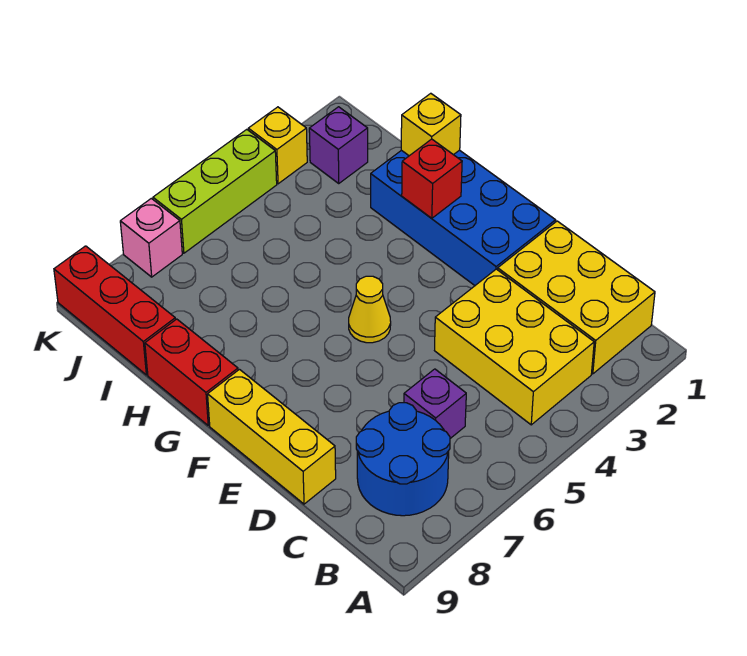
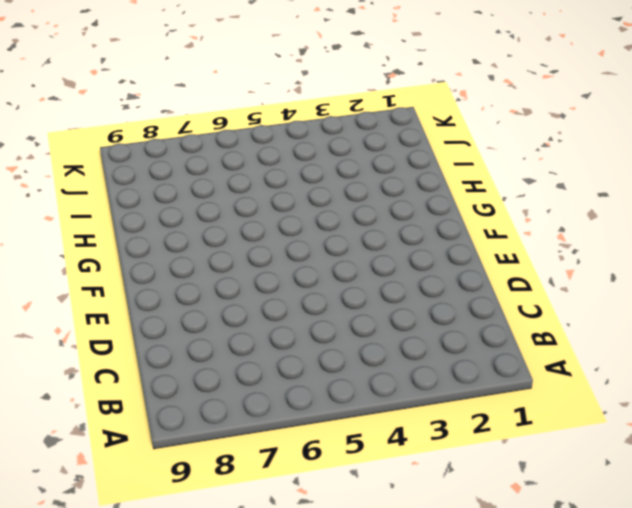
none -> yellow 2x3 brick [498,221,655,374]
none -> yellow 2x3 brick [435,269,594,425]
none -> blue 2x2 round brick [356,403,450,516]

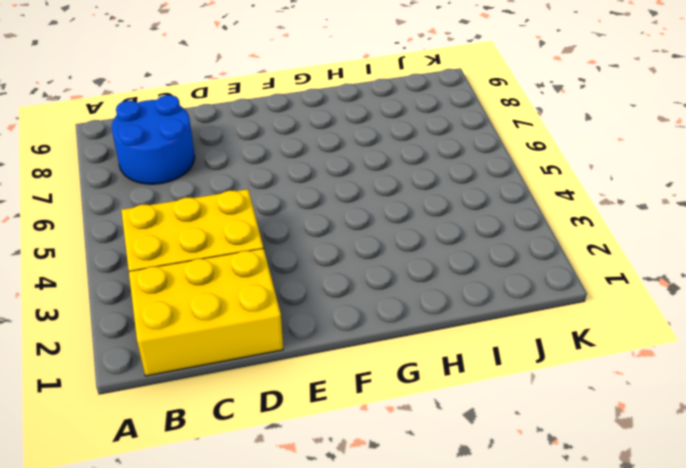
none -> purple 1x1 brick [404,369,466,438]
none -> yellow 1x3 brick [208,370,336,504]
none -> blue 2x4 brick [371,150,556,285]

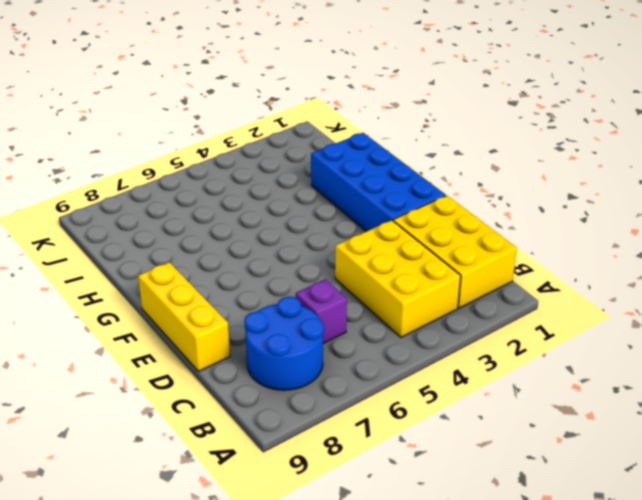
none -> yellow 1x1 cone [349,276,391,343]
none -> red 1x2 brick [145,319,238,425]
none -> red 1x3 brick [54,246,175,375]

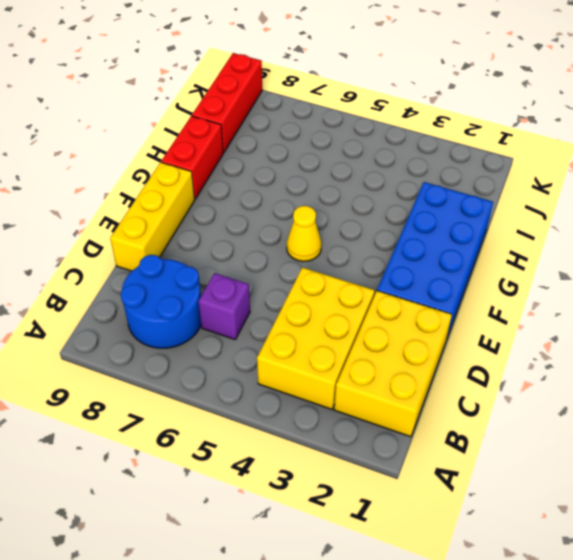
none -> purple 1x1 brick [309,107,368,183]
none -> yellow 1x1 brick [248,107,307,184]
none -> lime 1x3 brick [153,129,277,253]

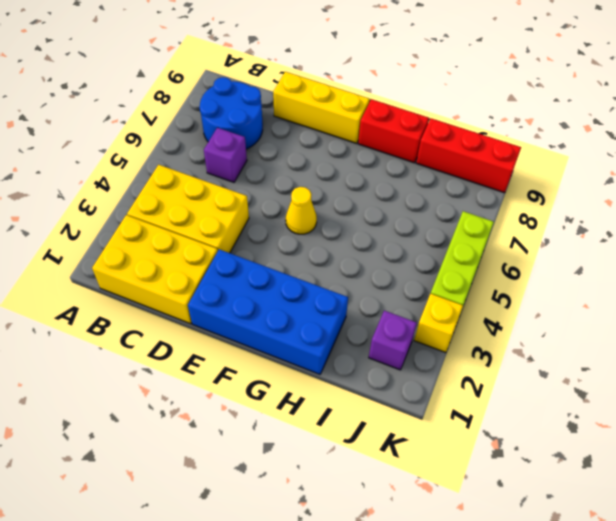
none -> pink 1x1 brick [120,198,182,277]
none -> red 1x1 brick [402,139,462,218]
none -> yellow 1x1 brick [401,93,461,156]

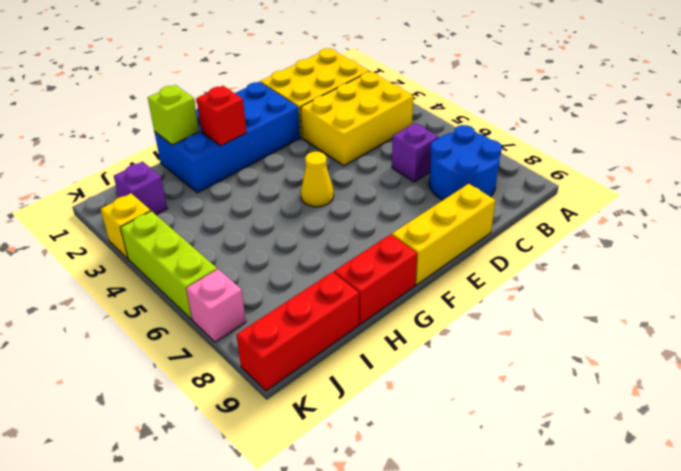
lime 1x1 brick [148,85,199,145] -> yellow 1x1 brick [401,93,461,156]

